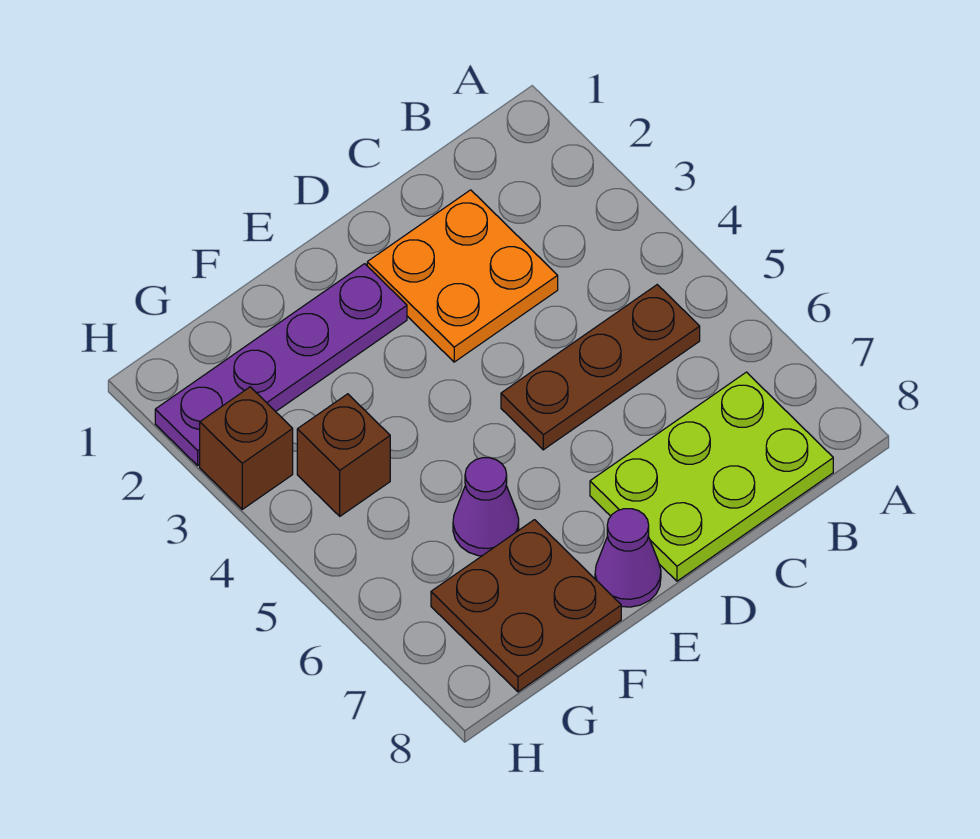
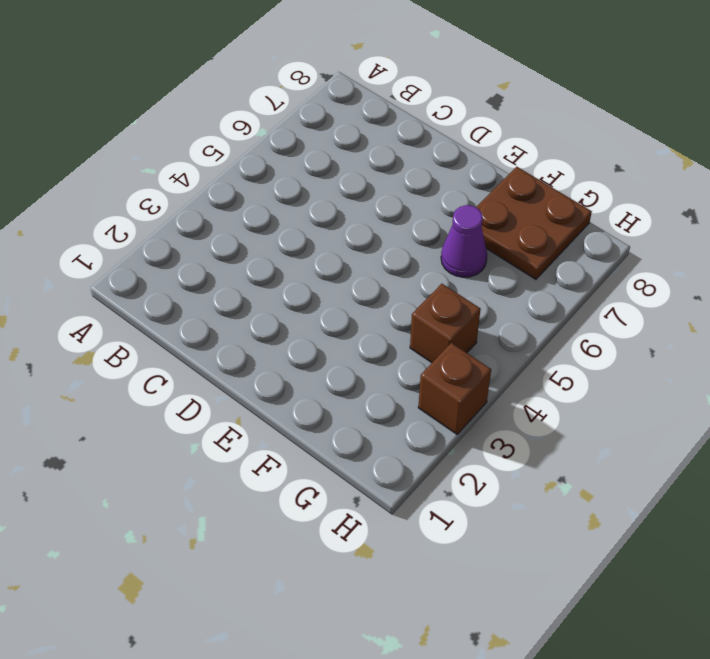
none -> brown 1x3 plate [501,285,700,450]
none -> lime 2x3 plate [590,372,833,581]

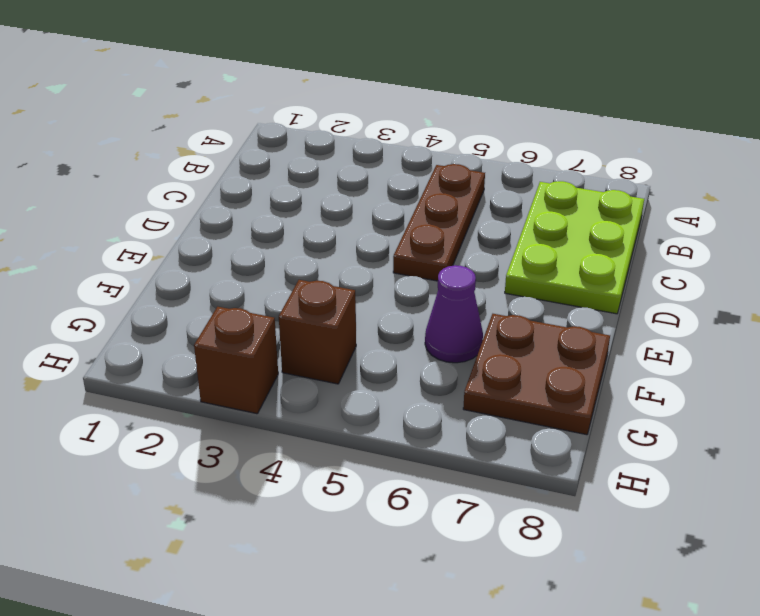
none -> orange 2x2 plate [367,190,558,362]
none -> purple 1x4 plate [155,264,407,465]

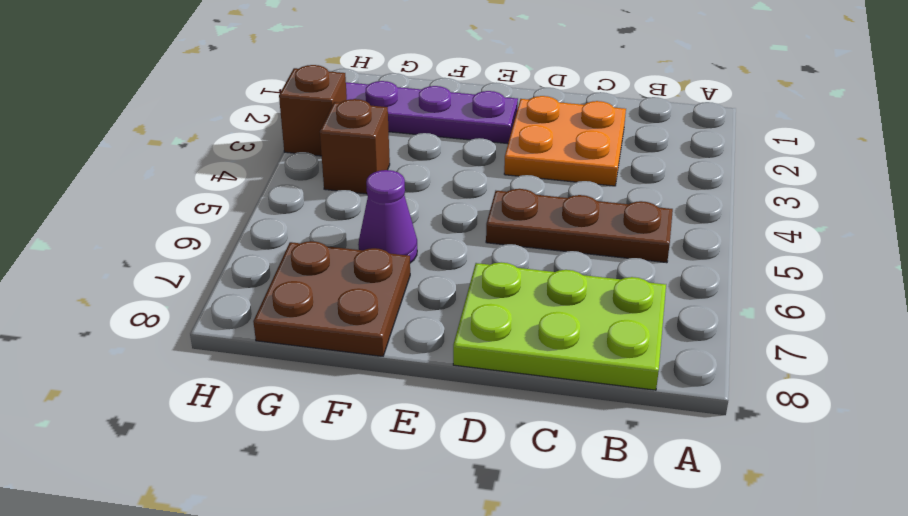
none -> purple 1x1 cone [595,509,661,607]

